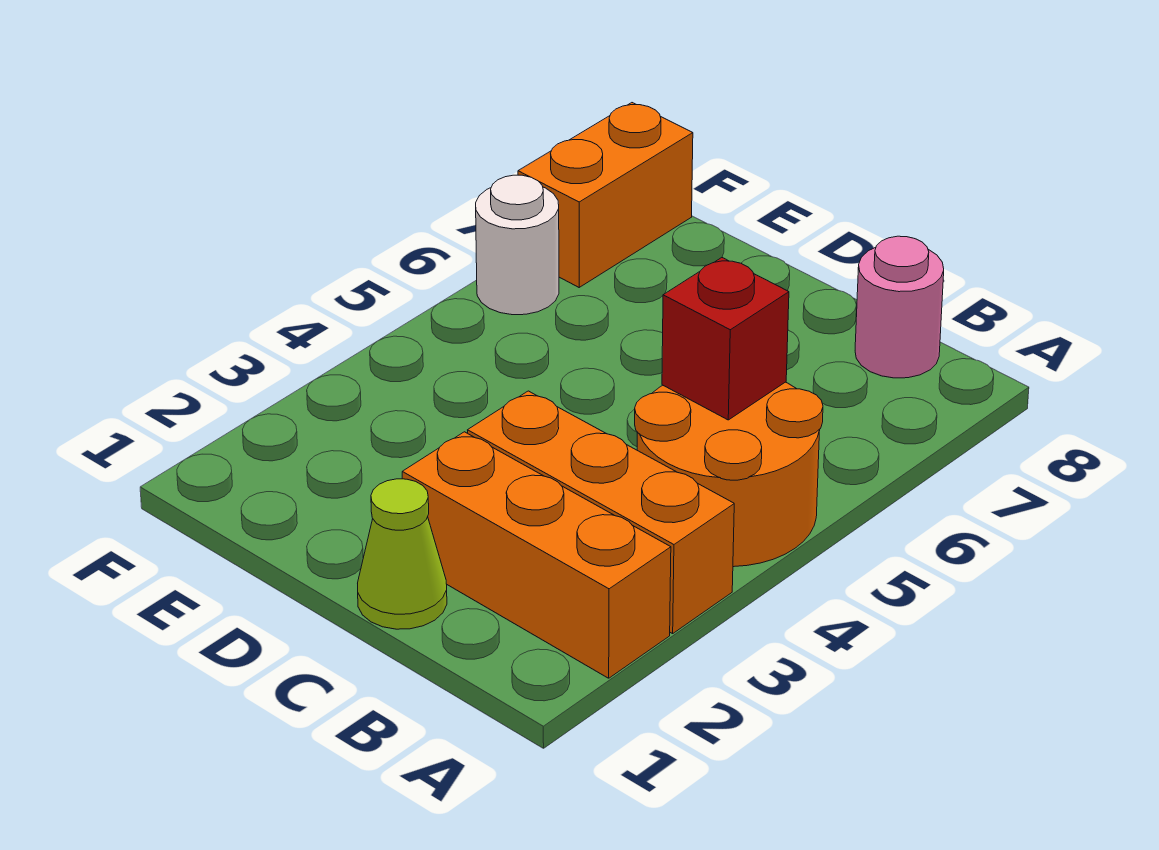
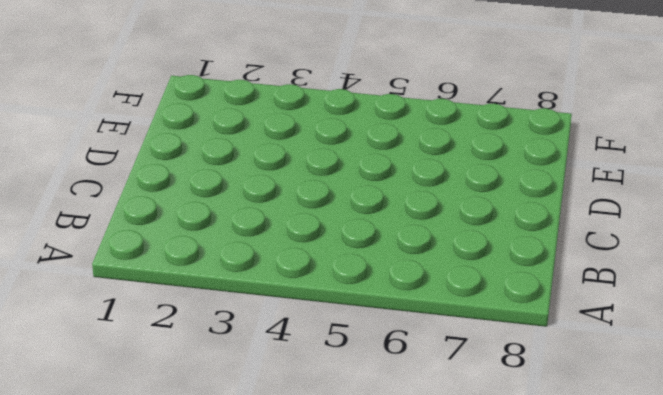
none -> orange 1x3 brick [402,432,671,678]
none -> orange 1x3 brick [468,391,734,634]

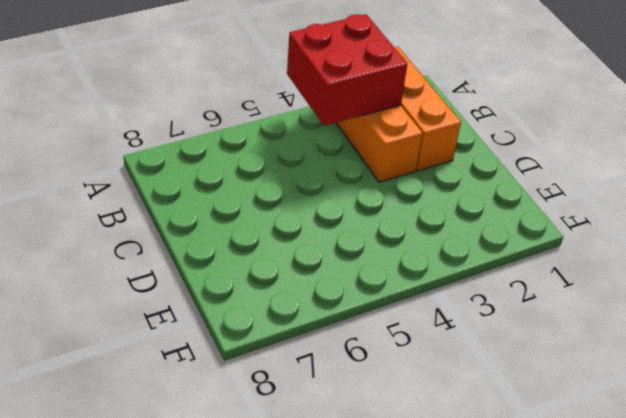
red 2x2 brick [287,14,407,126] -> none
none -> orange 2x2 round brick [635,382,823,567]
none -> pink 1x1 round brick [855,236,944,378]

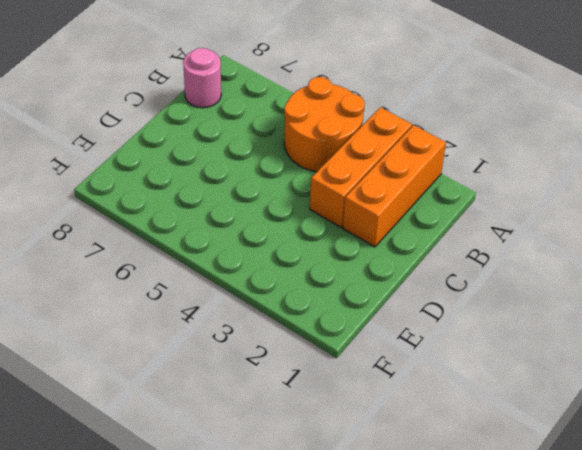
none -> lime 1x1 cone [358,479,447,629]
none -> white 1x1 round brick [476,175,559,315]

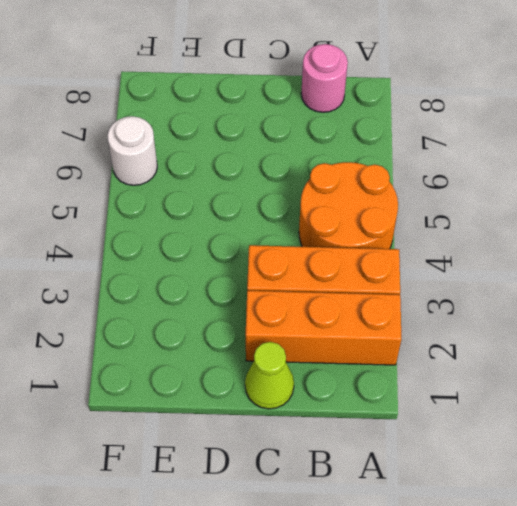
none -> orange 1x2 brick [518,103,693,287]
none -> red 1x1 brick [662,258,789,420]

